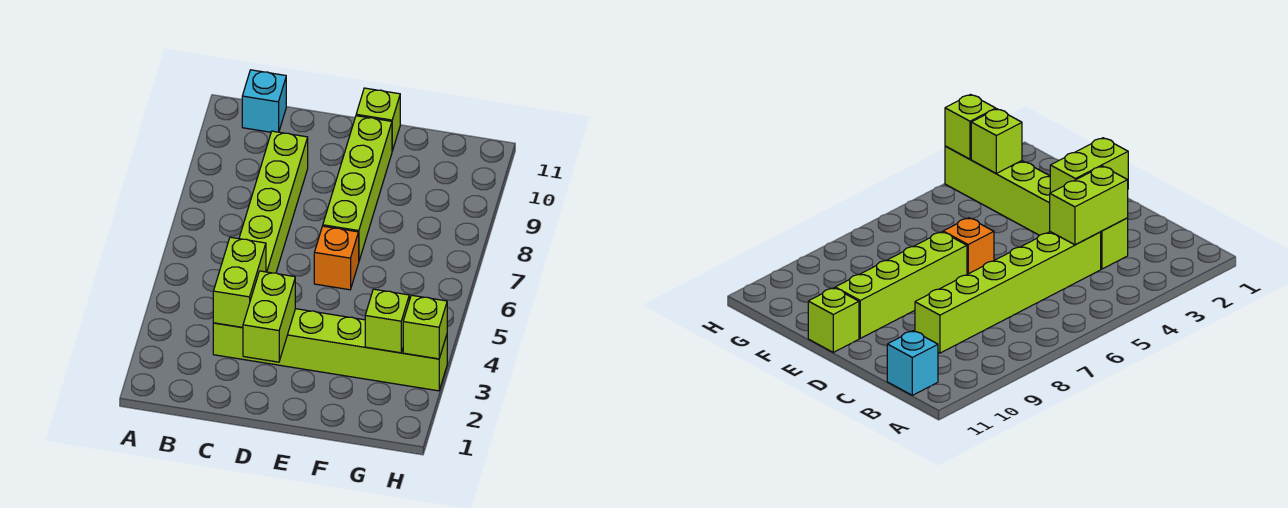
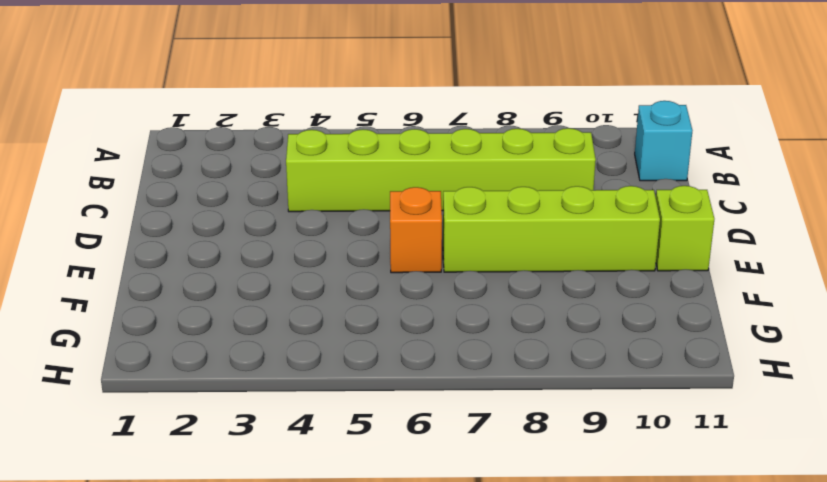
none -> lime 1x6 brick [213,309,447,391]
none -> lime 1x2 brick [213,237,266,327]

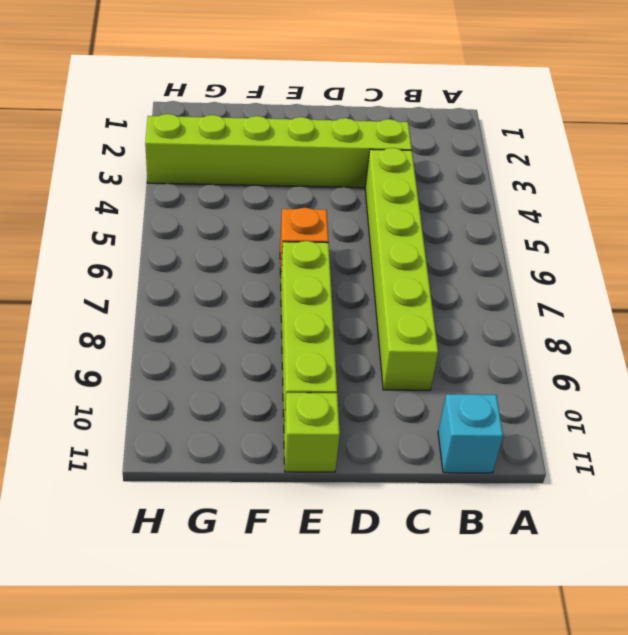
none -> lime 1x2 brick [213,237,266,327]
none -> lime 1x2 brick [243,271,295,362]

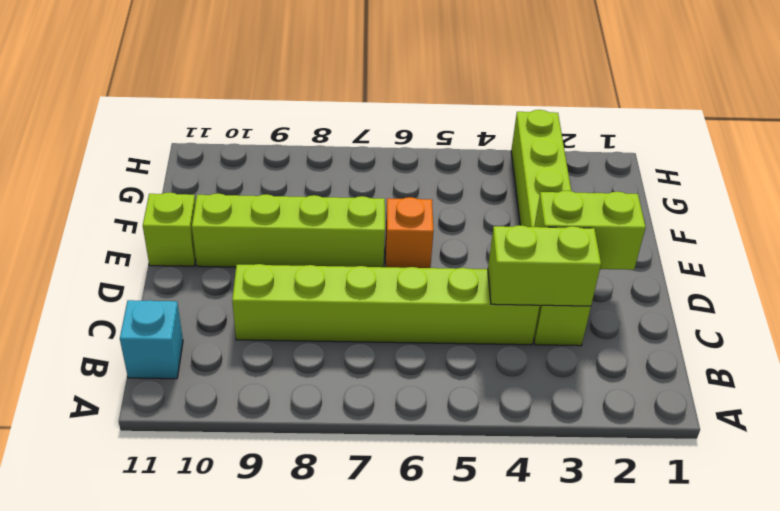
none -> lime 1x1 brick [365,289,409,353]
none -> lime 1x1 brick [403,295,447,359]

